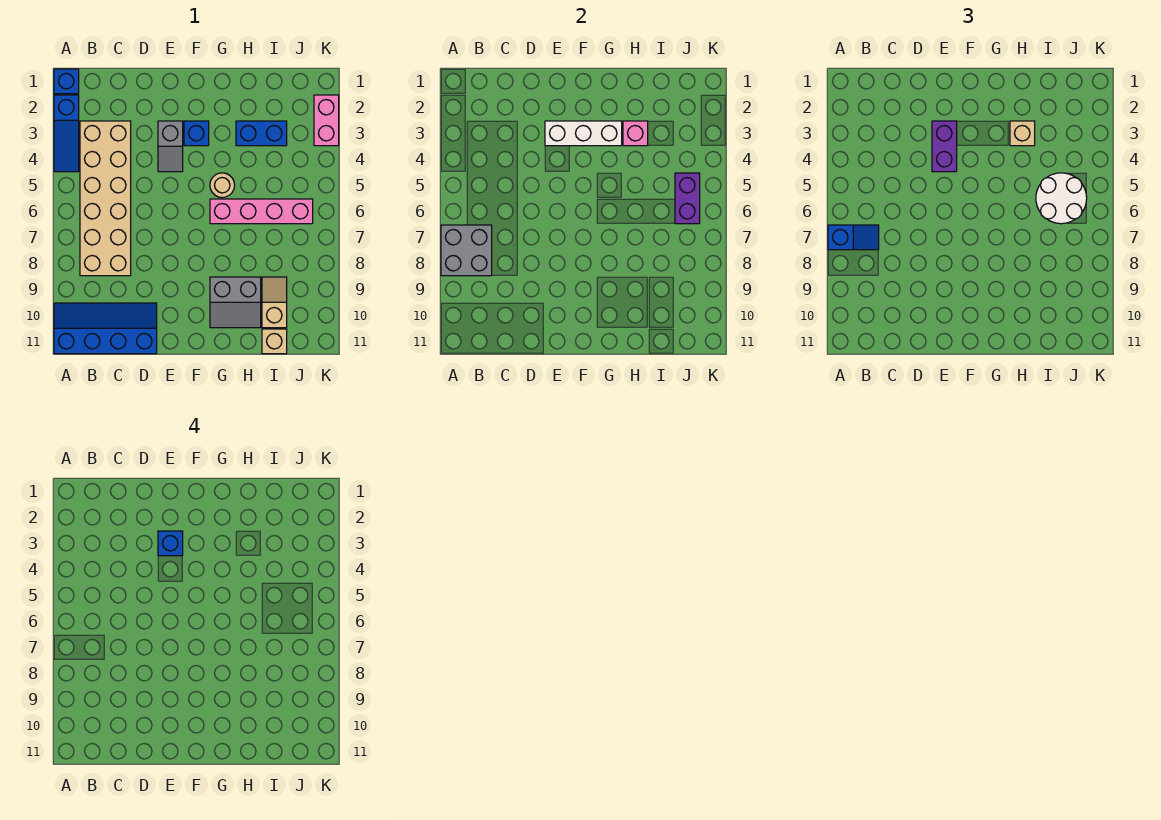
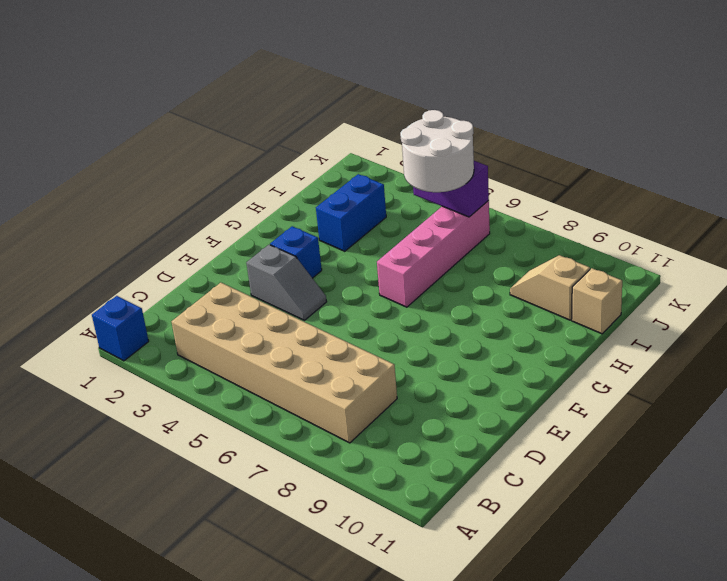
none -> blue 1x3 slope [54,95,79,172]
none -> blue 2x4 slope [54,303,157,354]
none -> tan 1x1 round brick [210,173,235,198]

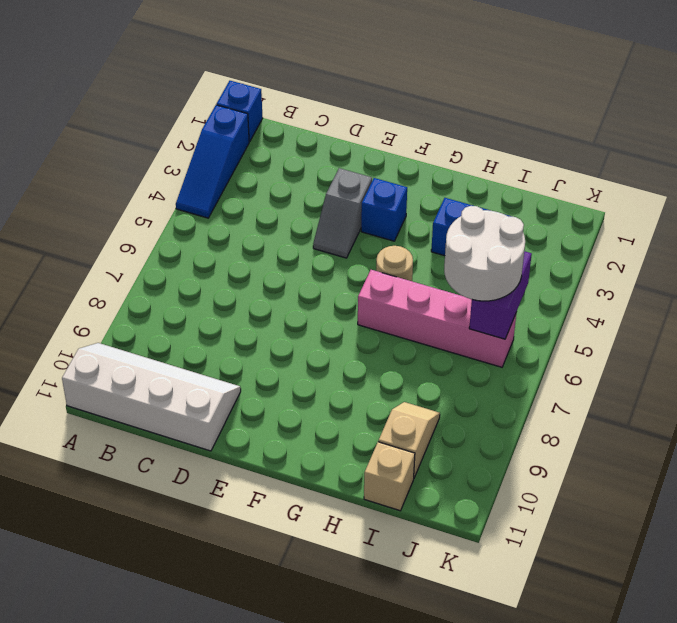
white 2x4 slope [62,343,241,451] -> blue 2x4 slope [54,303,157,354]
none -> tan 2x6 brick [80,121,131,276]
none -> grey 2x2 slope [210,277,261,328]
none -> pink 1x2 brick [314,95,339,146]

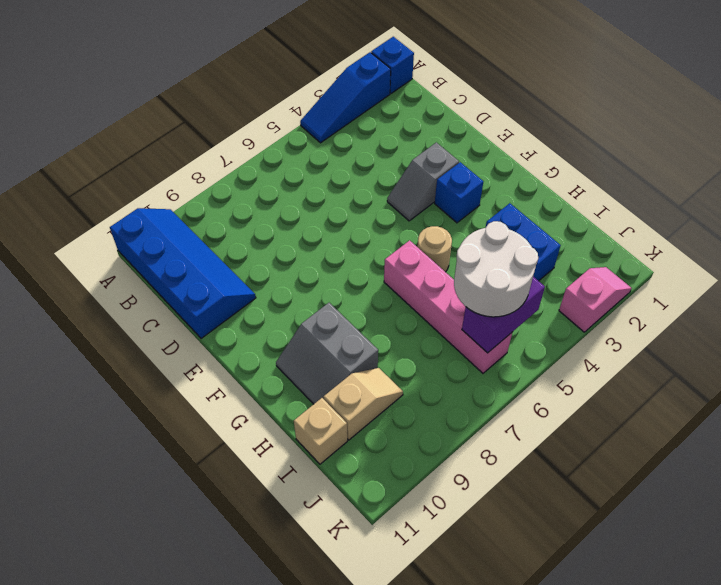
pink 1x2 slope [559,267,632,332] -> pink 1x2 brick [314,95,339,146]
none -> tan 2x6 brick [80,121,131,276]
none -> grey 2x2 brick [441,225,492,276]
none -> white 1x3 brick [545,121,622,146]

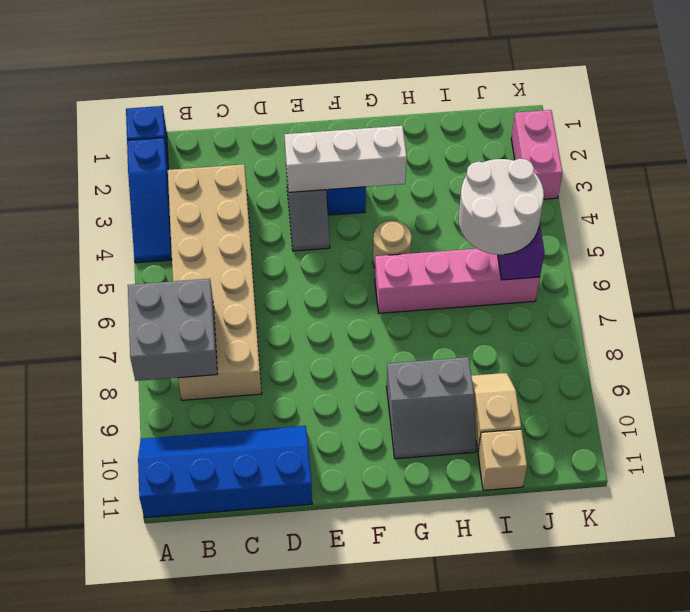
none -> blue 1x2 brick [236,121,287,146]
none -> pink 1x1 brick [623,121,648,146]
none -> blue 1x2 slope [828,225,879,250]

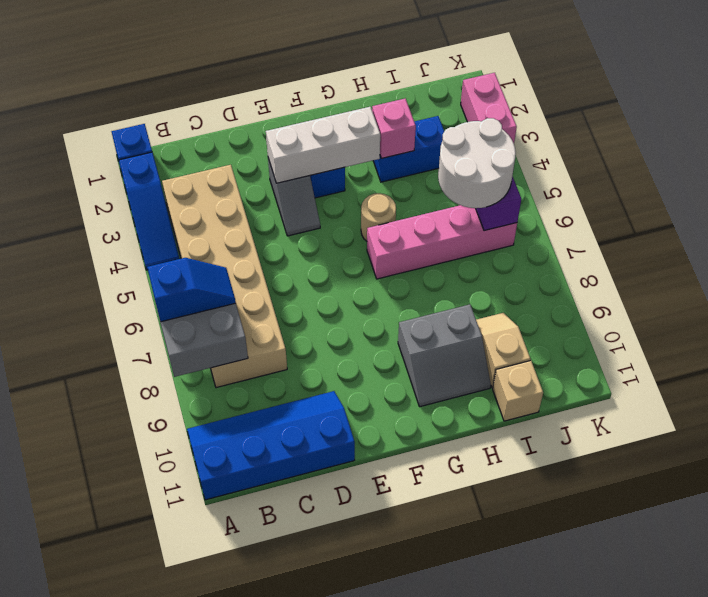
none -> purple 1x2 brick [932,121,957,172]
none -> tan 1x1 brick [1010,121,1035,146]
none -> blue 1x1 brick [158,531,183,556]

